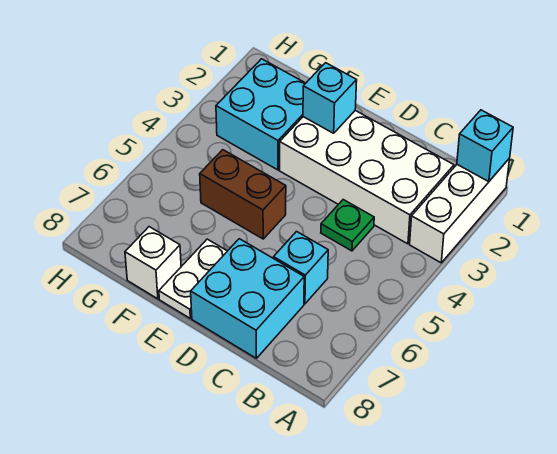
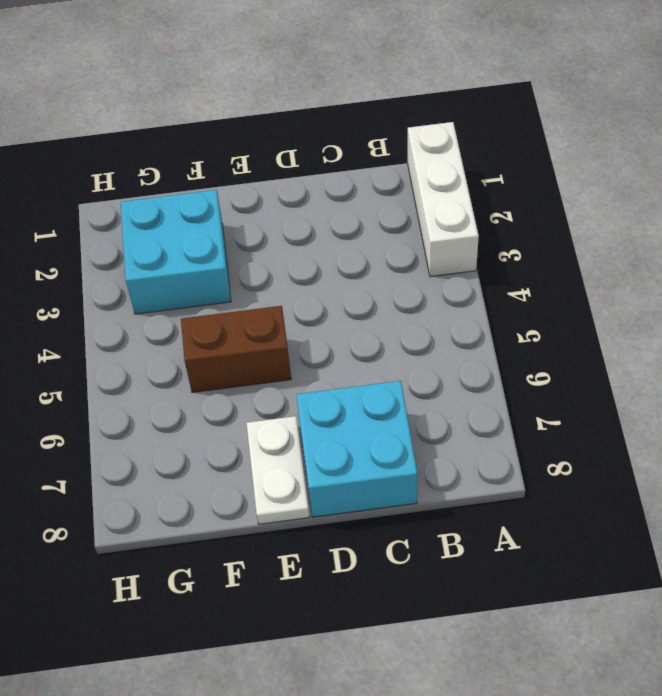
none -> white 2x4 brick [280,110,454,244]
none -> green 1x1 plate [321,200,374,251]

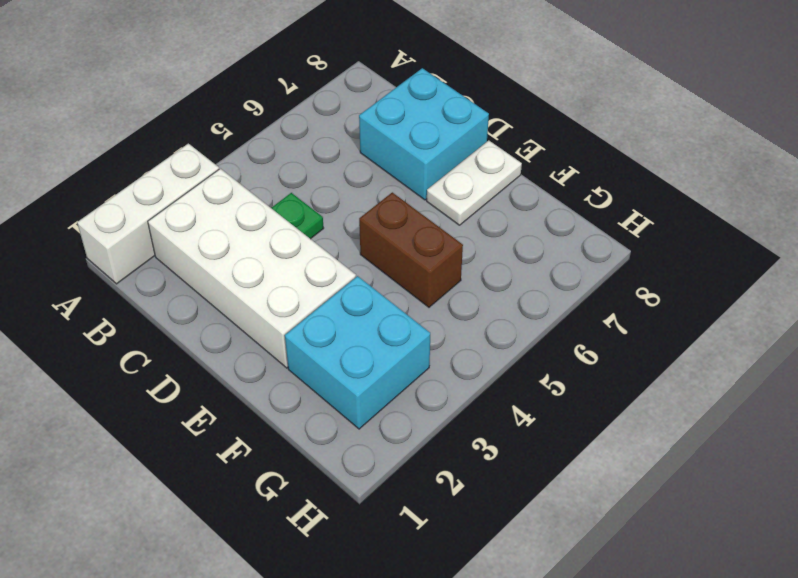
none -> cyan 1x1 brick [274,232,328,304]
none -> white 1x1 brick [125,227,181,299]

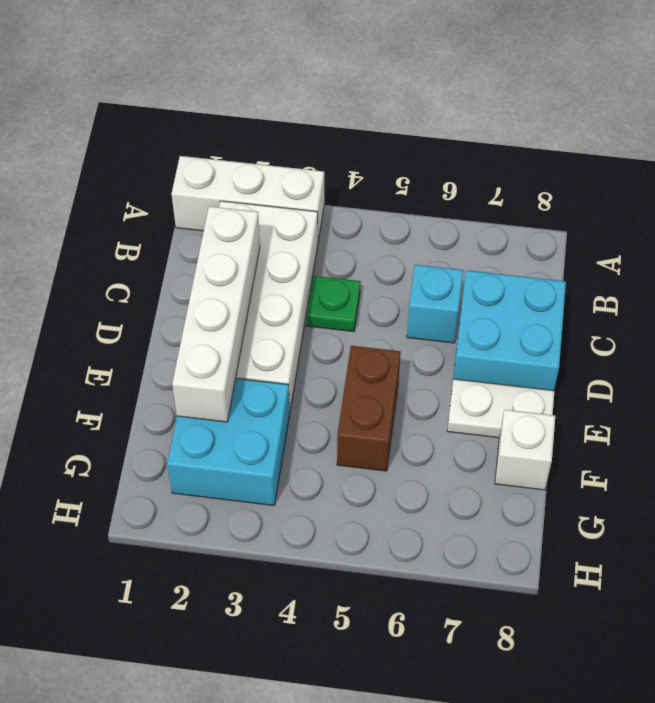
white 1x4 brick [172,206,260,422] -> cyan 1x1 brick [303,63,357,133]
none -> cyan 1x1 brick [457,110,513,182]

